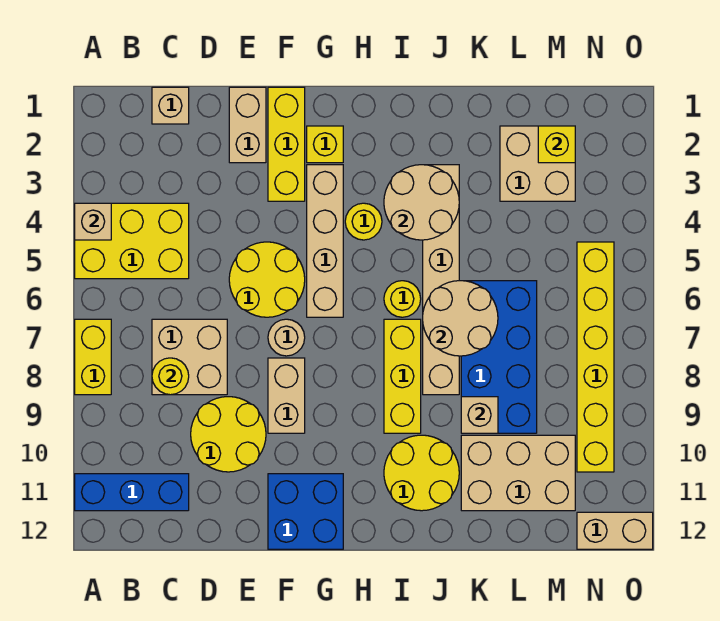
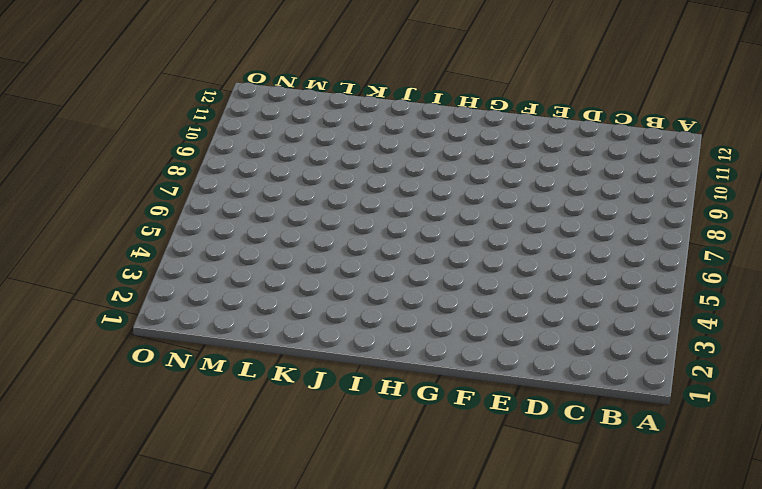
none -> yellow 2x3 brick [75,203,189,279]
none -> yellow 1x2 brick [75,319,111,395]
none -> blue 1x3 brick [75,474,189,511]
none -> tan 1x1 brick [152,87,189,124]

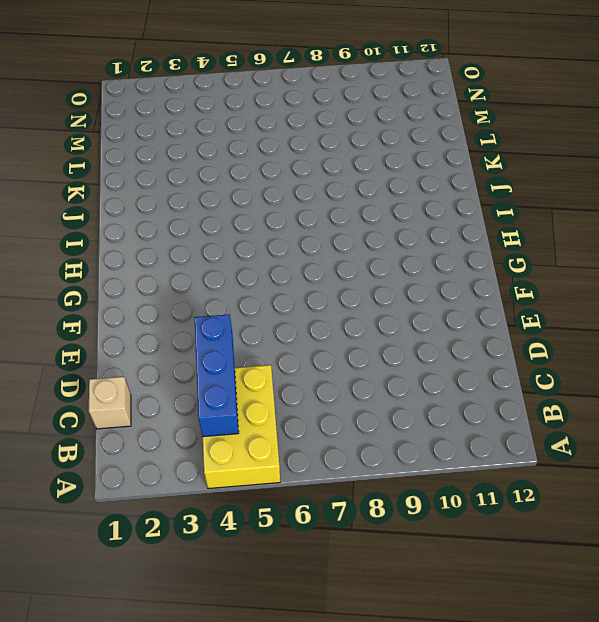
blue 1x3 brick [194,314,239,437] -> blue 1x3 brick moved to [75,474,189,511]
none -> yellow 1x2 brick [75,319,111,395]
none -> tan 2x2 brick [152,319,227,395]
none -> yellow 2x2 round brick [191,397,266,472]
none -> tan 1x2 brick [229,87,266,163]

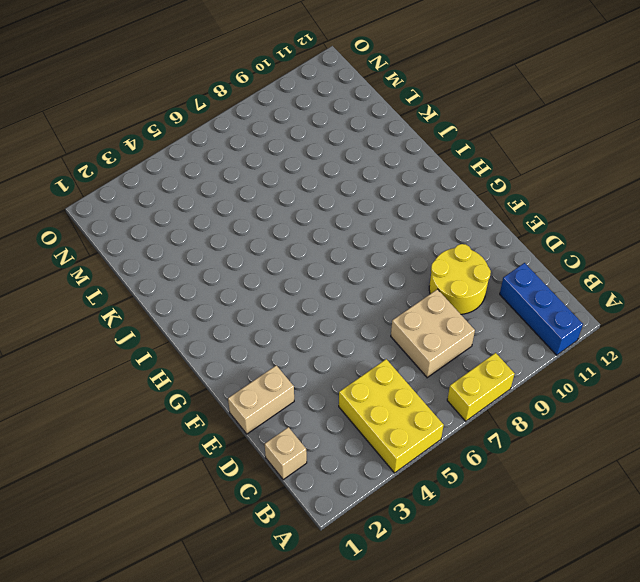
none -> yellow 2x2 round brick [229,242,305,317]
none -> yellow 1x3 brick [268,87,305,201]
none -> tan 1x1 round brick [268,319,305,356]
none -> tan 1x2 brick [268,358,305,433]

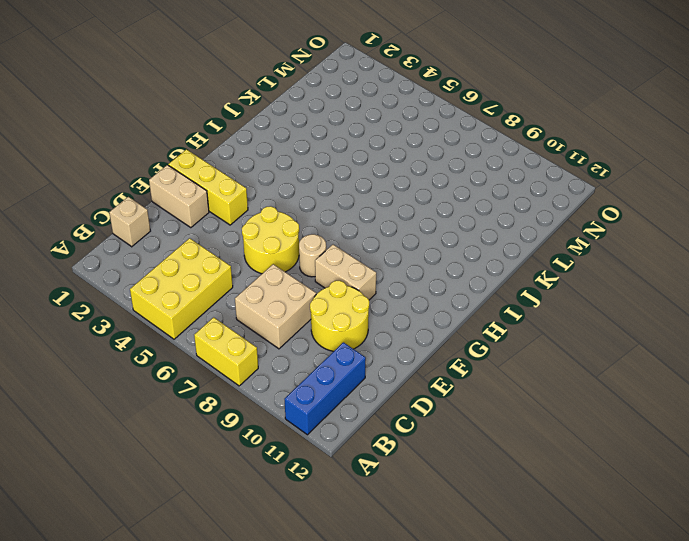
none -> blue 2x2 brick [268,474,343,549]
none -> yellow 1x1 brick [307,126,343,163]
none -> tan 1x4 brick [307,165,343,317]
none -> yellow 1x1 round brick [345,203,382,240]

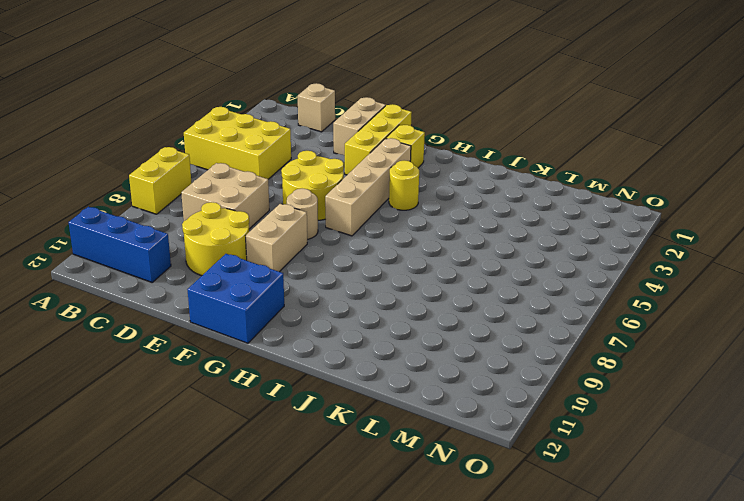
none -> yellow 1x1 round brick [384,281,421,317]
none -> yellow 1x3 brick [384,319,421,433]
none -> yellow 2x2 round brick [384,435,459,511]
none -> tan 1x6 brick [423,165,459,395]

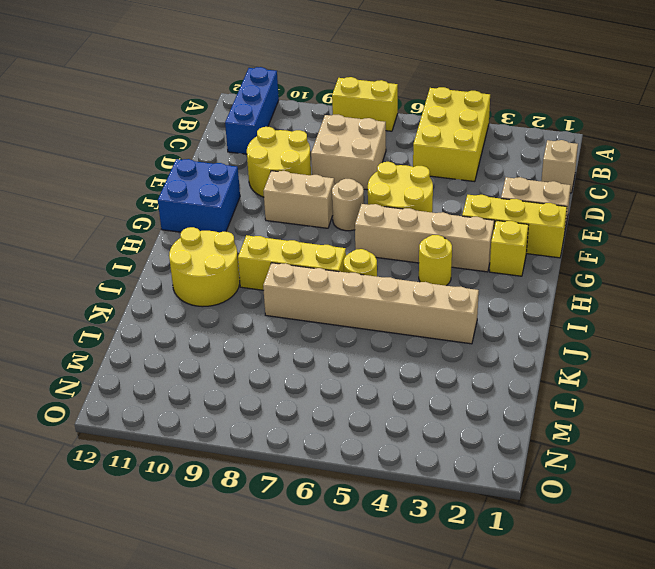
none -> blue 2x4 brick [461,281,537,433]
none -> tan 2x3 brick [461,435,575,511]
none -> tan 2x2 brick [500,126,575,201]
none -> yellow 1x6 brick [577,242,614,472]

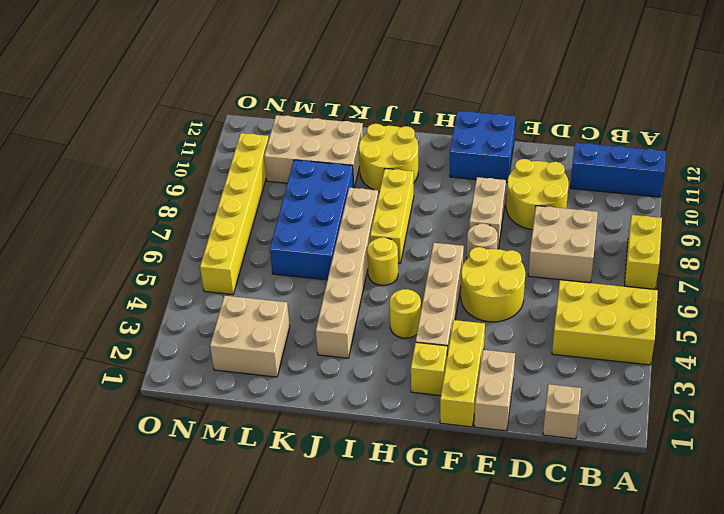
none -> tan 1x2 brick [577,512,653,549]
none -> tan 1x1 brick [75,203,111,240]
none -> yellow 1x1 round brick [152,358,189,395]
none -> tan 2x2 round brick [384,165,459,240]

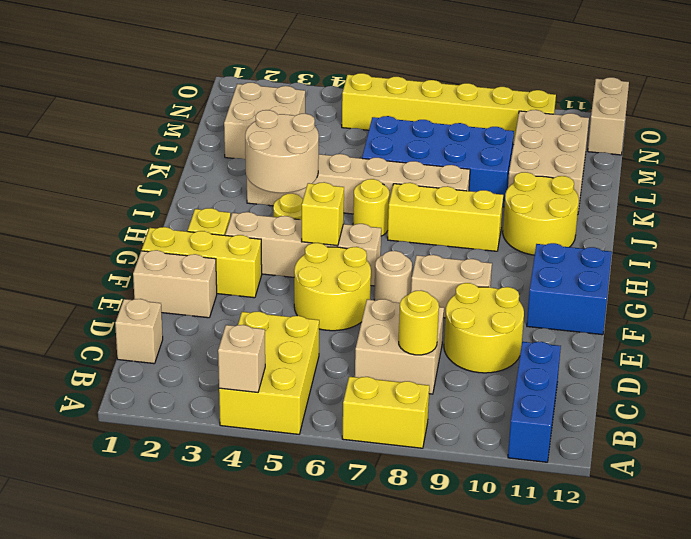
yellow 1x1 brick [301,182,344,246] -> yellow 1x1 brick moved to [538,126,575,163]
none -> tan 2x2 round brick [423,281,498,356]
none -> tan 1x1 brick [461,397,498,433]

